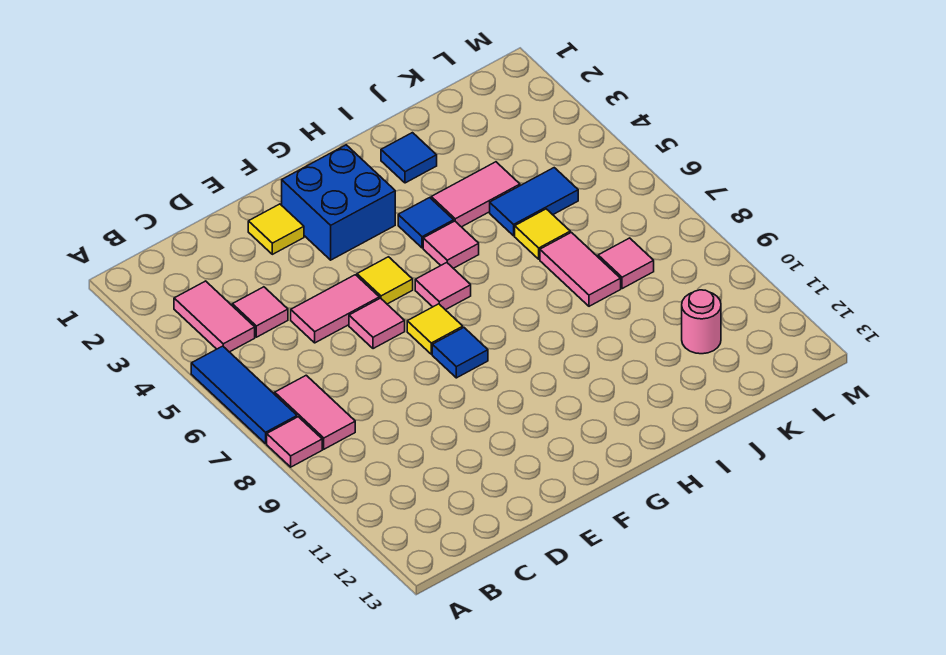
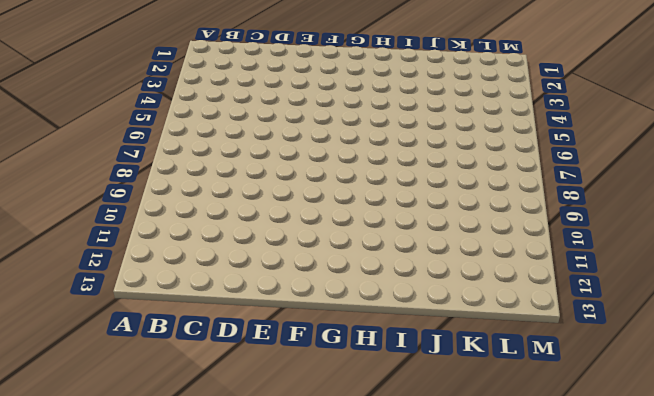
none -> blue 1x3 tile [191,346,297,444]
none -> pink 1x1 tile [267,417,322,467]
none -> pink 1x2 tile [174,281,255,352]

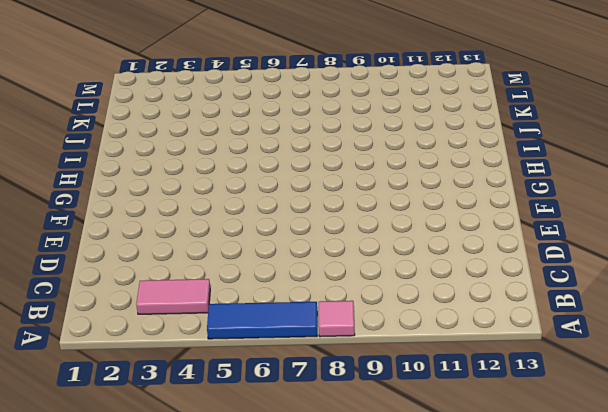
none -> pink 1x2 tile [275,375,355,449]
none -> pink 1x1 tile [232,287,288,337]
none -> pink 1x2 tile [291,275,379,343]

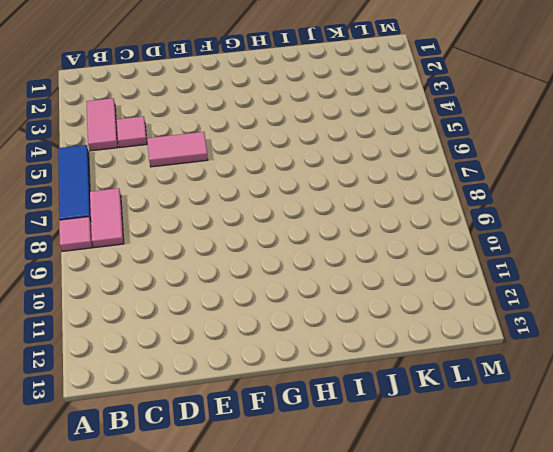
none -> yellow 1x1 tile [248,204,304,254]
none -> pink 1x1 tile [349,298,405,349]
none -> blue 2x2 brick [282,145,395,260]

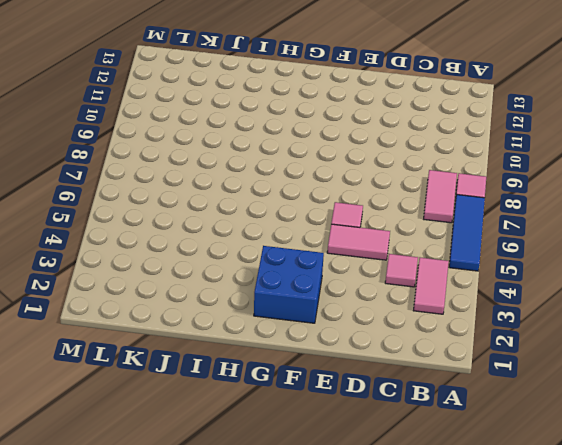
none -> yellow 1x1 tile [248,204,304,254]
none -> yellow 1x1 tile [357,257,413,304]
none -> yellow 1x1 tile [407,304,463,354]

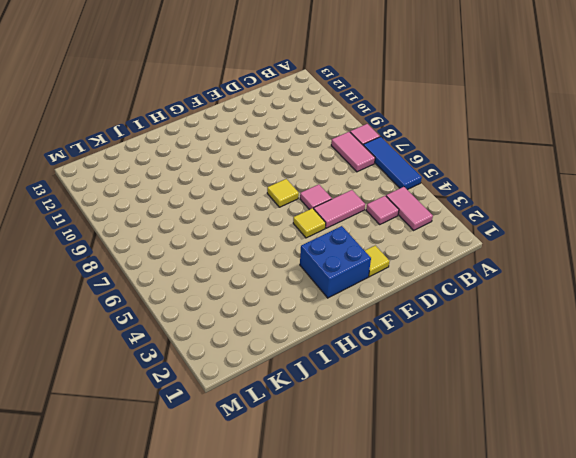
none -> blue 1x1 tile [432,328,488,378]
none -> pink 1x1 tile [415,263,471,310]
none -> blue 1x1 tile [398,198,454,248]

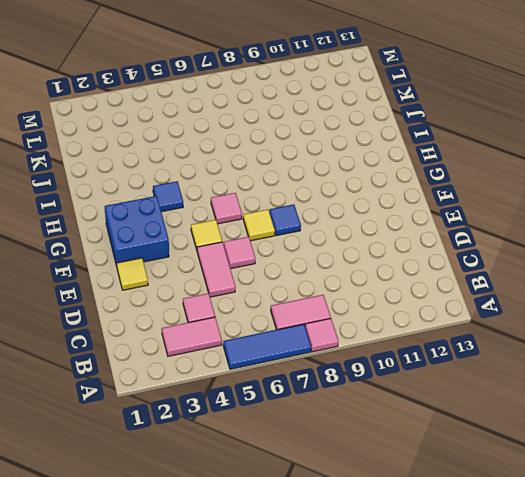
none -> pink 1x1 tile [423,221,479,268]
none -> blue 1x1 tile [381,133,437,183]
none -> pink 1x2 tile [431,162,520,227]

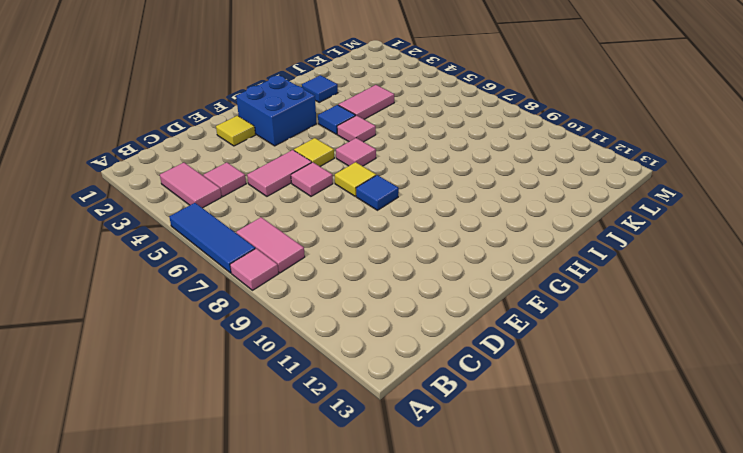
none -> blue 1x2 tile [490,168,578,236]
none -> yellow 1x1 tile [515,209,570,259]
none -> pink 1x2 tile [540,232,621,306]

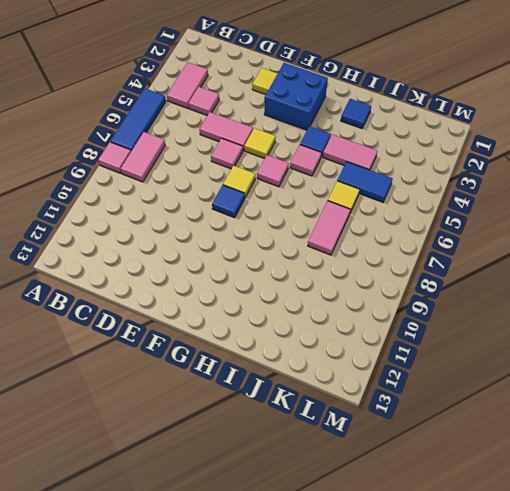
none -> pink 1x1 tile [598,238,654,289]
none -> pink 1x1 round brick [682,290,721,354]

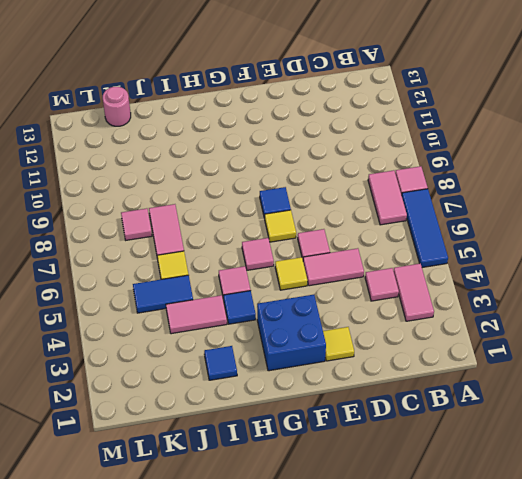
pink 1x1 round brick [103,87,131,126] -> pink 1x1 round brick moved to [682,290,721,354]

